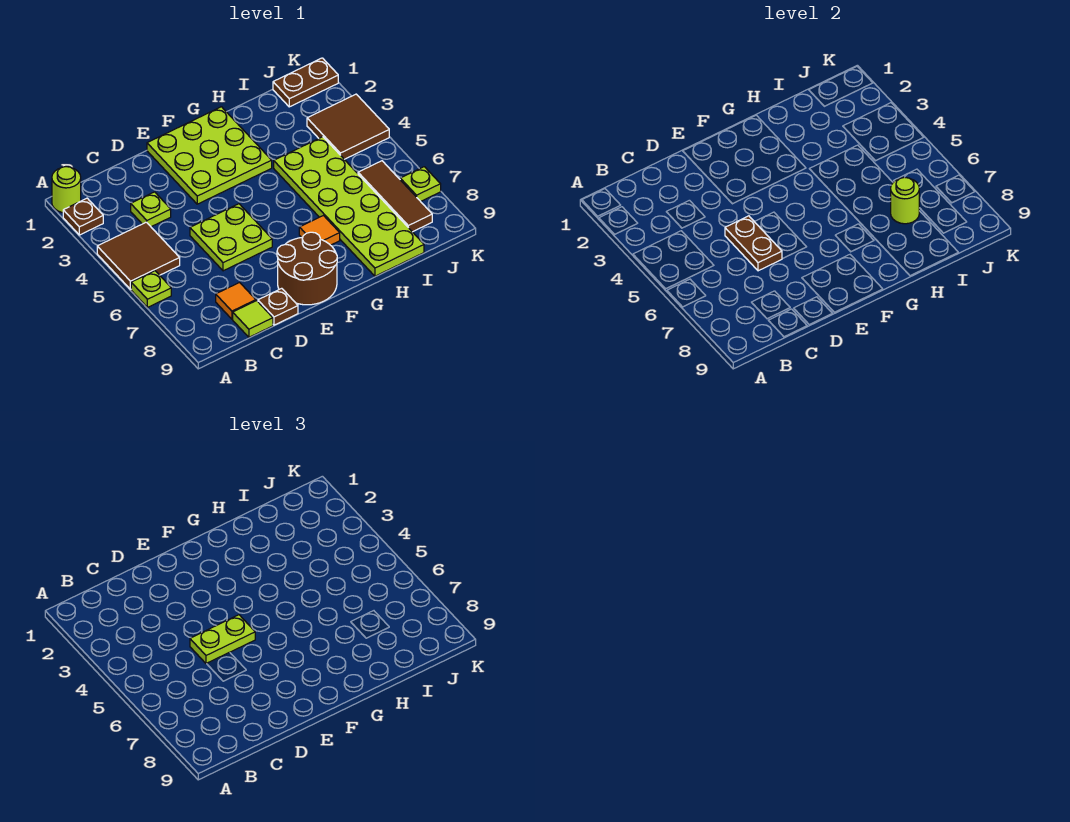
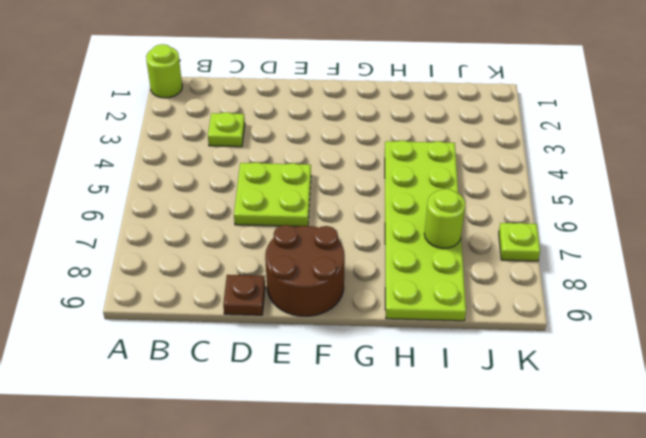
none -> brown 1x1 plate [63,198,103,235]
none -> brown 2x2 tile [97,222,180,289]
none -> lime 1x1 plate [131,271,171,307]

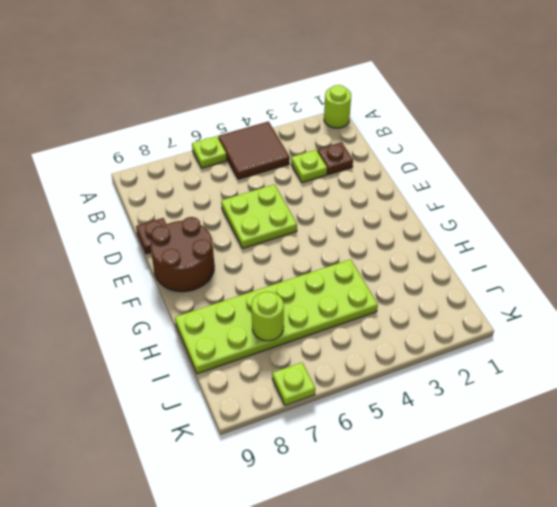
brown 1x1 plate [317,142,353,175] -> brown 1x1 plate moved to [63,198,103,235]
none -> orange 1x1 tile [216,283,256,319]
none -> lime 1x1 tile [233,301,273,337]
none -> lime 3x3 plate [147,107,272,204]

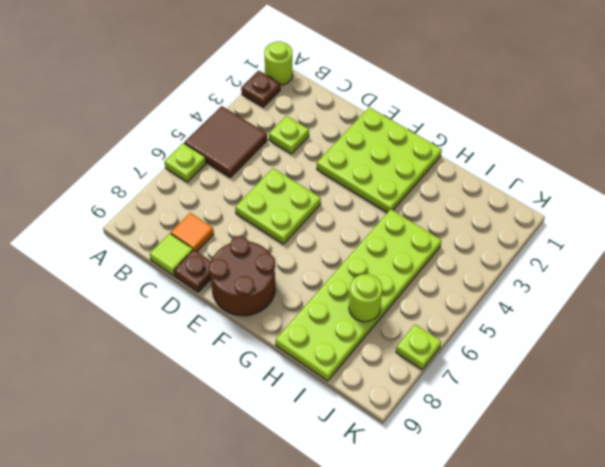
none -> orange 1x1 tile [299,216,340,245]
none -> brown 1x2 plate [273,58,338,107]
none -> brown 2x2 tile [307,94,389,159]

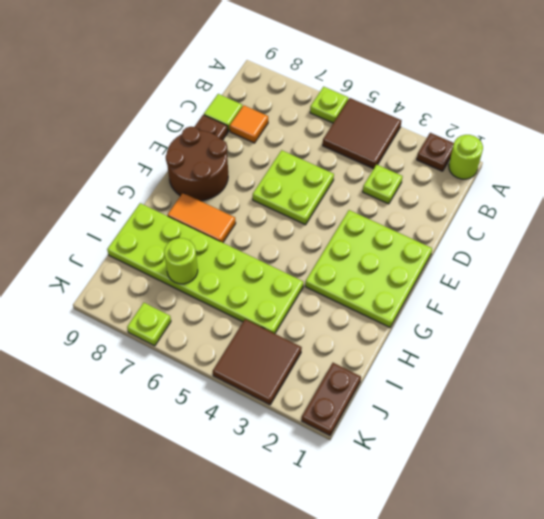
orange 1x2 tile [168,193,236,243] -> orange 1x1 tile [299,216,340,245]
none -> brown 1x3 tile [358,161,432,232]
none -> brown 1x2 plate [725,216,782,271]
none -> lime 1x2 plate [190,615,255,664]

